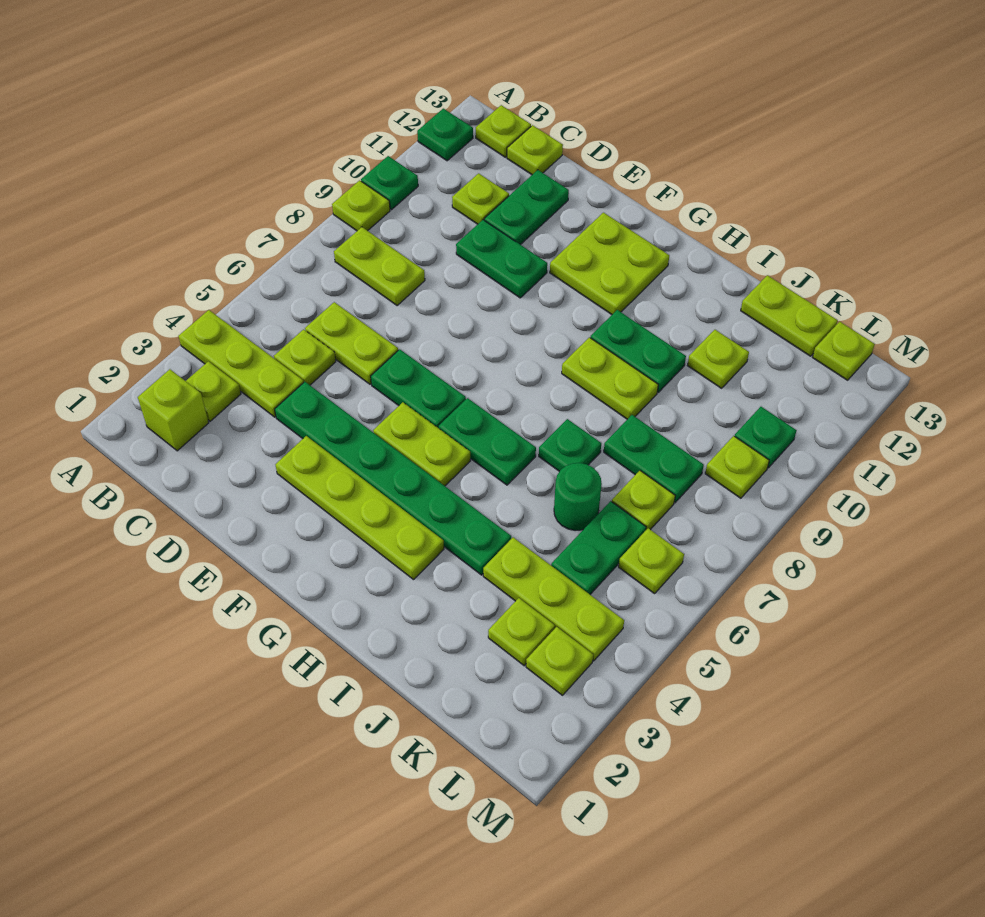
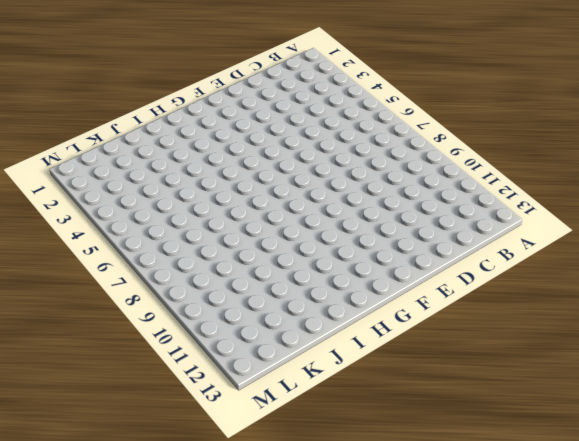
none -> lime 1x3 plate [179,310,304,417]
none -> lime 1x1 plate [332,180,390,231]
none -> green 1x1 plate [361,156,418,210]
none -> green 1x1 plate [417,109,473,161]

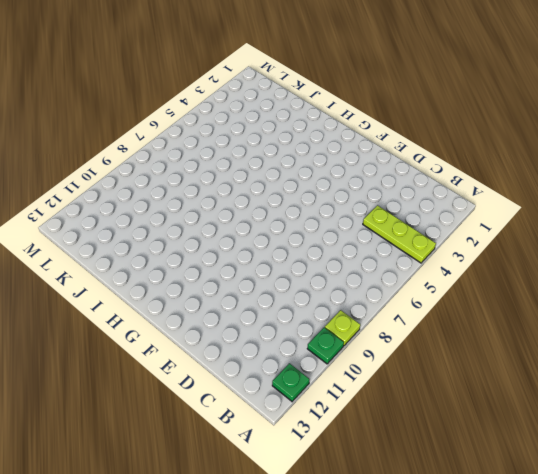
none -> lime 1x1 brick [138,369,209,451]
none -> lime 1x1 plate [186,361,241,421]
none -> lime 1x2 plate [334,227,425,305]
none -> lime 1x1 plate [476,105,531,157]

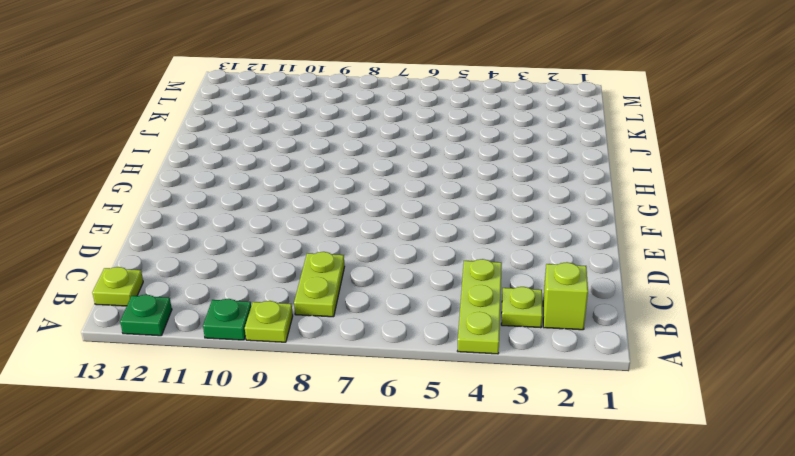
none -> lime 1x1 plate [274,329,336,385]
none -> lime 1x2 plate [305,302,398,384]
none -> lime 1x1 plate [452,173,509,224]
none -> lime 1x1 plate [507,125,563,175]

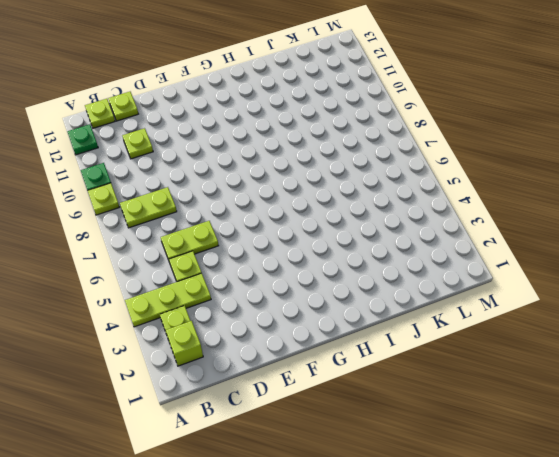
none -> green 1x6 plate [275,382,511,575]
none -> green 1x2 plate [456,220,547,298]
none -> green 1x2 plate [484,170,569,245]
none -> lime 1x4 plate [276,436,444,580]

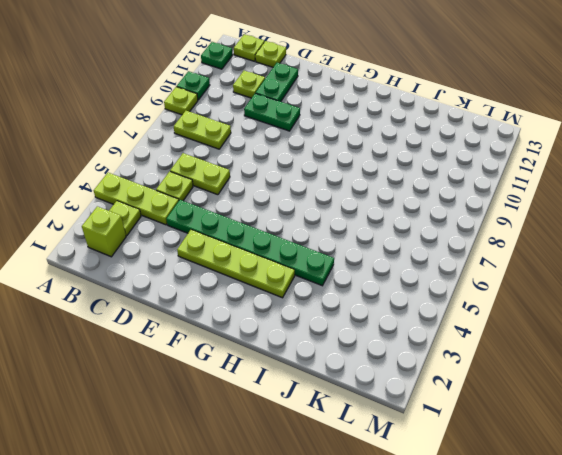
none -> green 1x2 plate [371,349,466,428]
none -> lime 1x2 plate [373,402,471,486]
none -> lime 2x2 plate [550,213,669,315]
none -> green 1x2 plate [439,398,536,485]

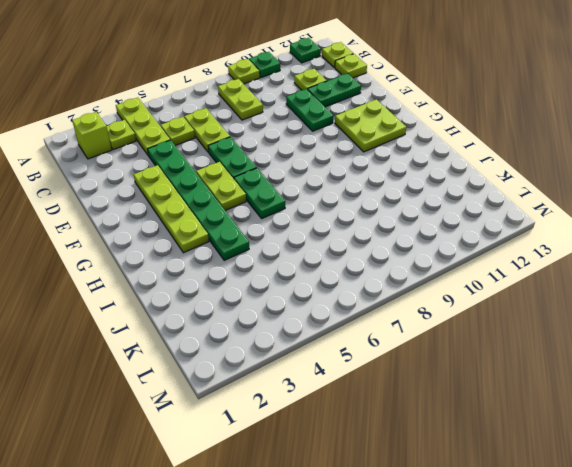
none -> lime 1x2 plate [562,337,658,419]
none -> green 1x2 plate [591,310,686,392]
none -> green 1x1 plate [539,419,601,471]
none -> lime 1x3 plate [483,537,624,661]

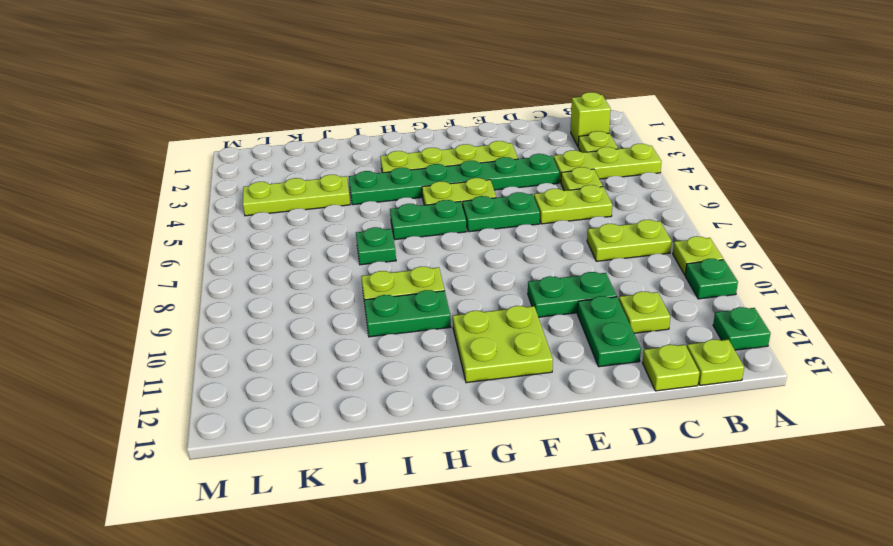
none -> green 1x1 round brick [554,463,602,530]
none -> green 1x2 plate [604,415,704,503]
none -> lime 1x1 plate [688,330,749,388]
none -> lime 1x2 plate [741,275,838,356]

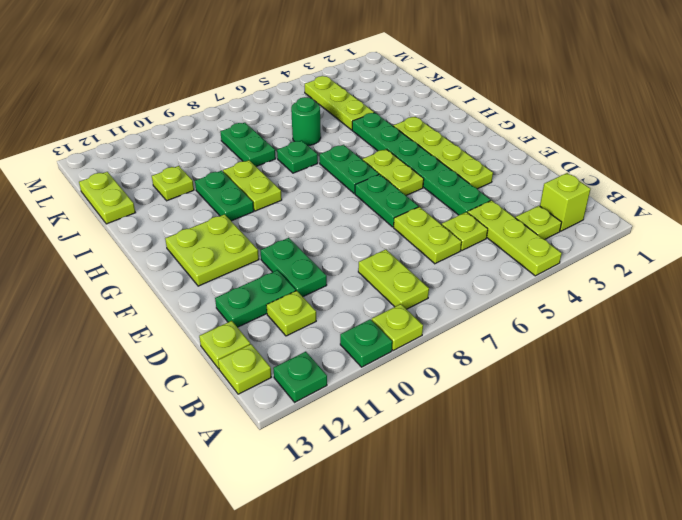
none -> lime 1x1 plate [488,598,555,666]
none -> green 1x2 plate [551,501,646,594]
none -> lime 1x1 plate [612,471,675,530]
none -> lime 1x1 plate [526,627,593,695]

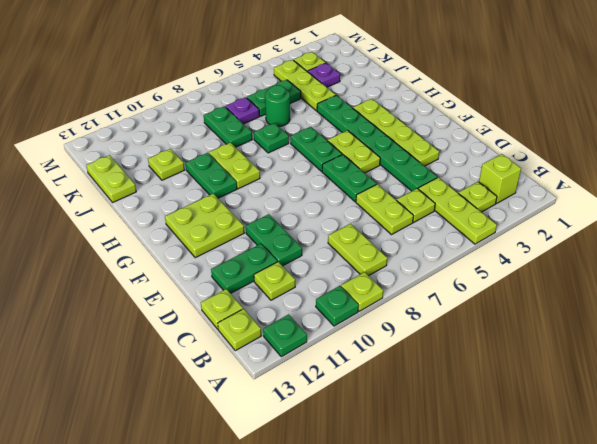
purple 1x1 plate [308,63,340,87] -> lime 1x1 plate [488,598,555,666]
purple 1x1 plate [225,97,259,124] -> lime 1x1 plate [612,471,675,530]
none -> lime 1x1 plate [619,528,684,594]
none -> lime 1x1 plate [705,436,769,498]
none -> green 1x1 plate [735,407,797,468]
none -> lime 1x1 plate [813,322,875,380]

